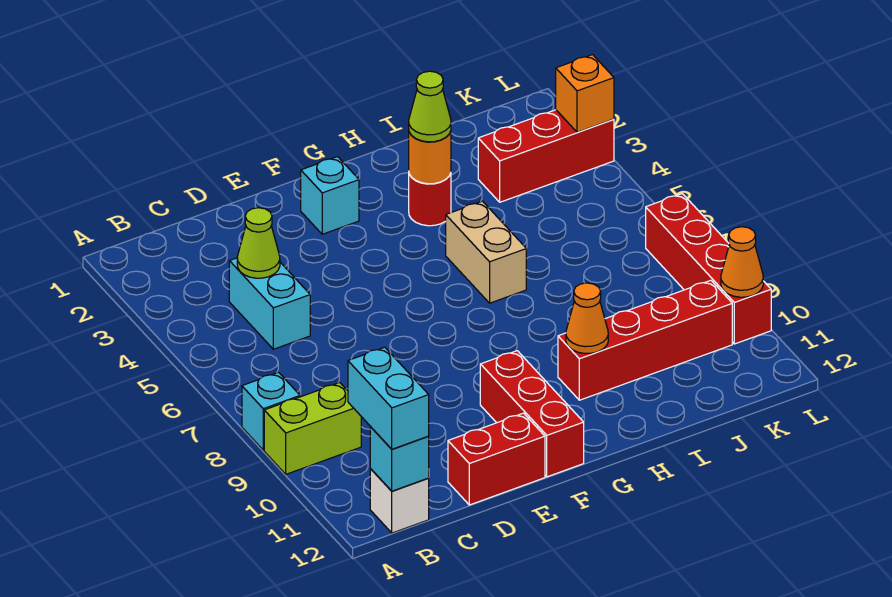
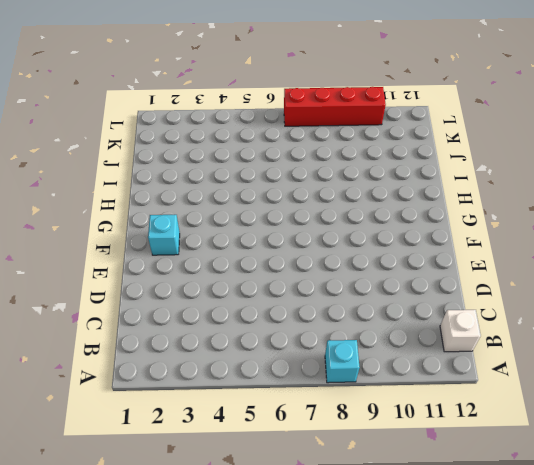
none -> lime 1x2 brick [264,383,361,474]
none -> cyan 1x2 brick [229,258,310,349]
none -> red 1x2 brick [448,413,545,505]

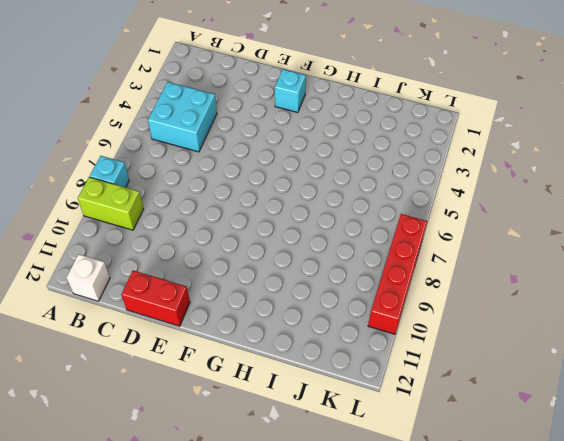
cyan 2x2 brick [148,82,217,152] -> cyan 1x2 brick [229,258,310,349]
none -> red 1x3 brick [480,351,584,477]
none -> red 1x1 round brick [409,173,451,226]
none -> tan 1x2 brick [446,201,526,303]

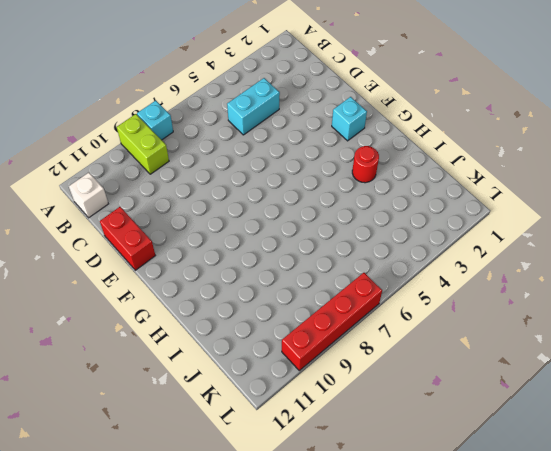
none -> red 1x3 brick [480,351,584,477]
none -> tan 1x2 brick [446,201,526,303]
none -> red 1x4 brick [558,280,732,400]

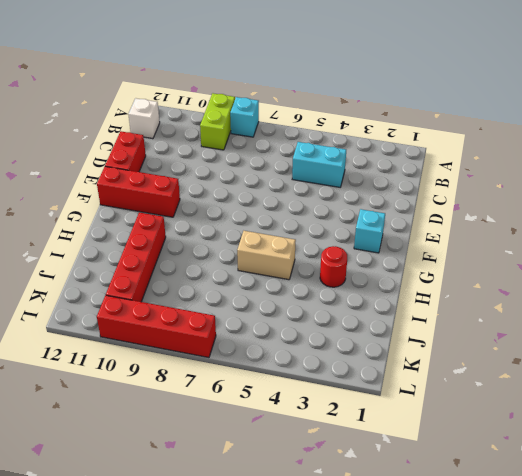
none -> red 1x3 brick [478,110,614,202]
none -> cyan 1x1 brick [370,427,429,491]
none -> lime 1x1 cone [237,208,280,278]

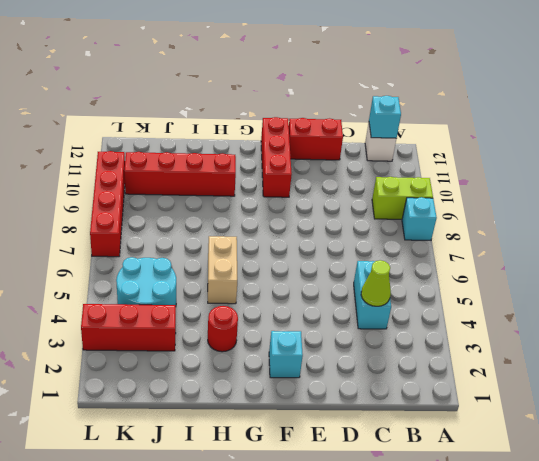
cyan 2x2 round brick [116,257,176,305] -> none
none -> orange 1x1 round brick [409,131,451,184]
none -> orange 1x1 cone [566,283,608,354]
none -> orange 1x1 brick [556,55,614,132]

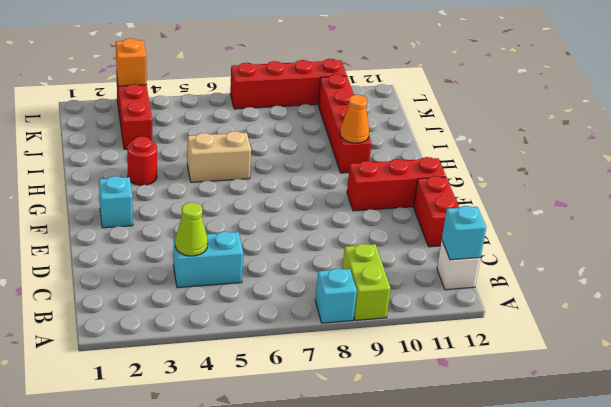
none -> orange 1x1 round brick [409,131,451,184]
none -> orange 1x1 cone [721,227,763,297]
none -> cyan 1x2 brick [348,347,429,449]

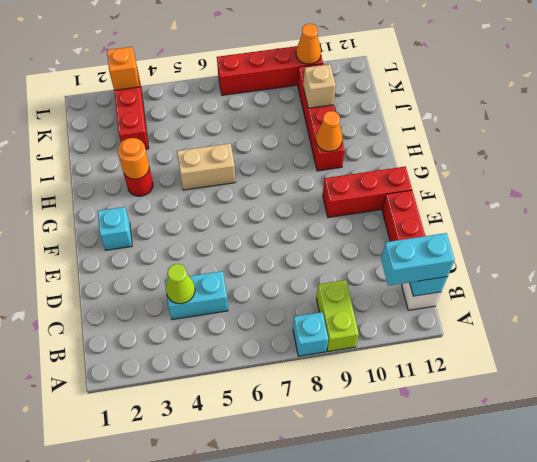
tan 1x1 brick [304,64,336,108] -> none
none -> lime 1x1 cone [409,71,451,142]

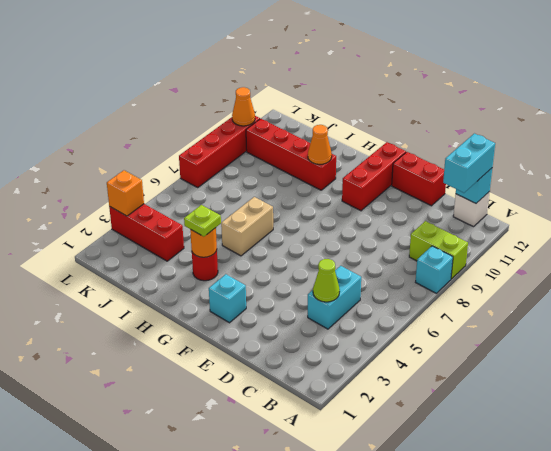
lime 1x1 plate [184,205,221,237] -> lime 1x1 cone [409,71,451,142]

